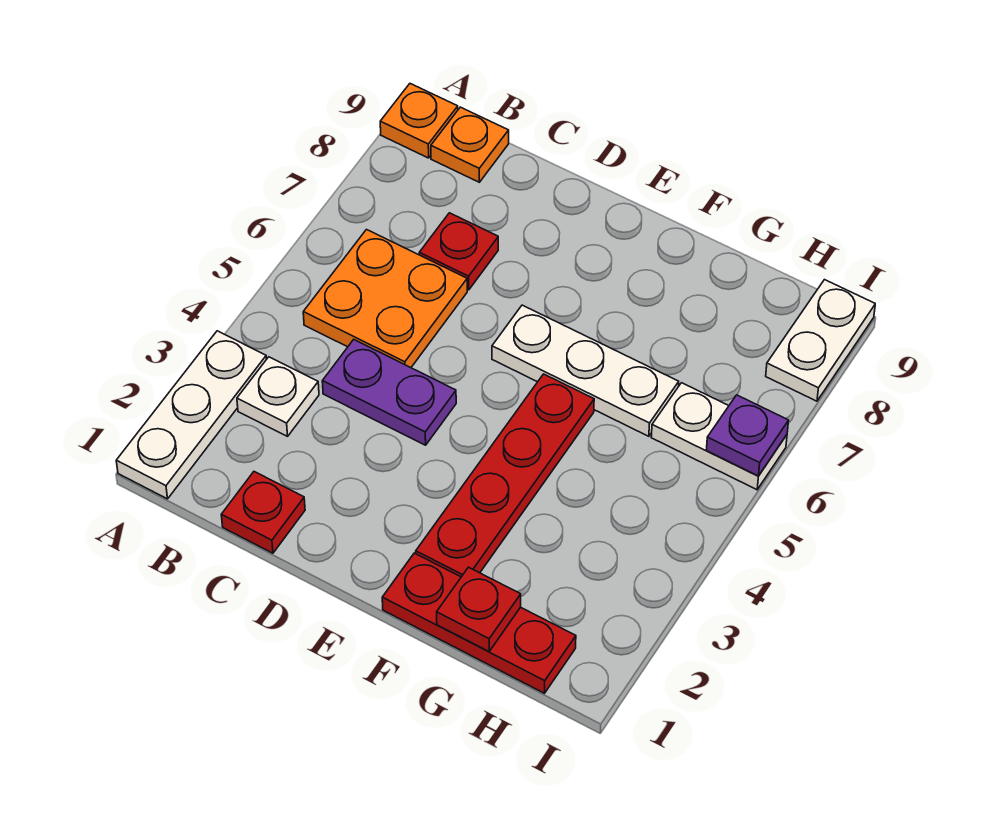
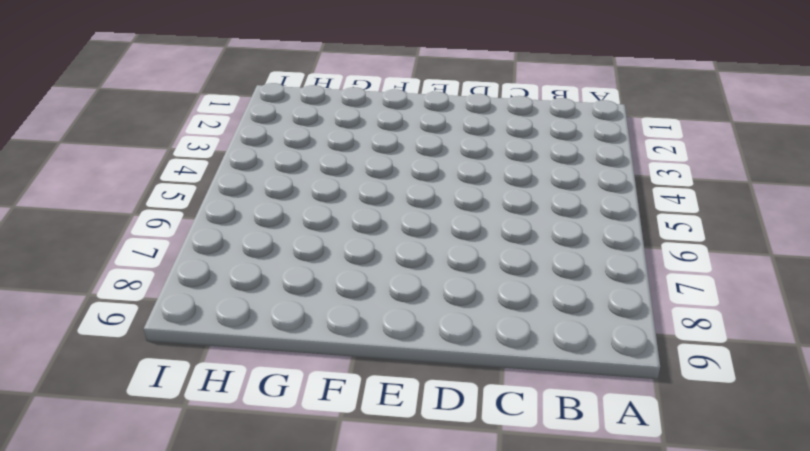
none -> white 1x3 plate [116,331,267,499]
none -> orange 1x1 plate [380,84,458,158]
none -> white 1x1 plate [237,357,319,436]

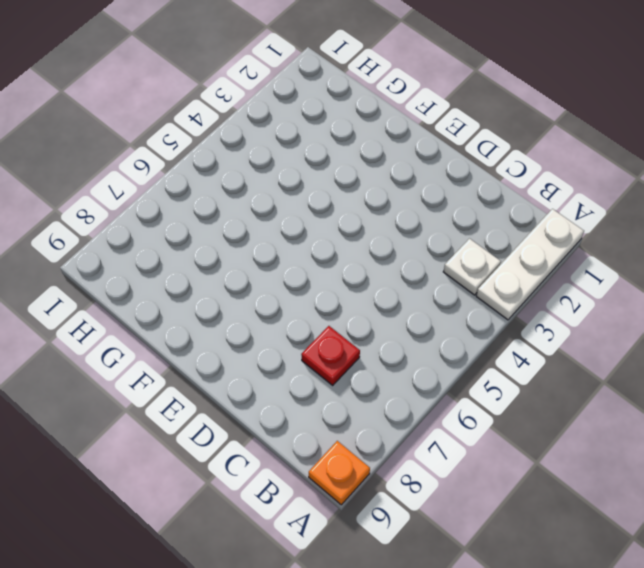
none -> orange 2x2 plate [303,230,467,368]
none -> orange 1x1 plate [431,107,509,182]
none -> red 1x1 plate [221,472,305,553]

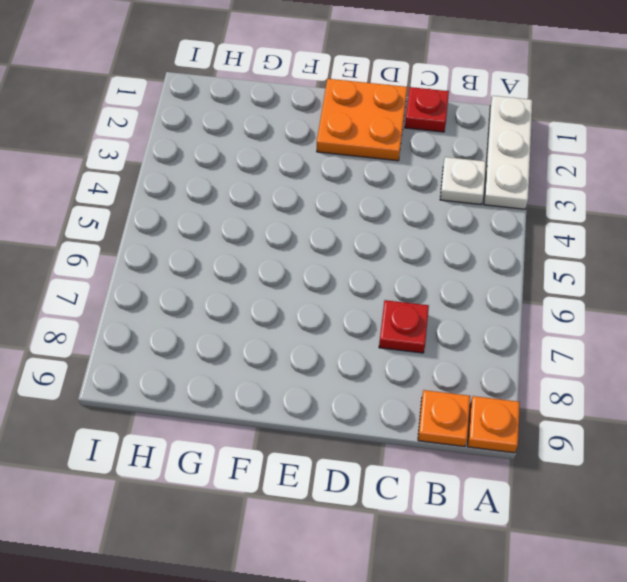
orange 2x2 plate [317,79,407,161] -> orange 2x2 plate moved to [303,230,467,368]
none -> purple 1x2 plate [322,340,456,445]
none -> white 1x3 plate [492,305,679,436]
none -> red 1x3 plate [382,553,576,693]

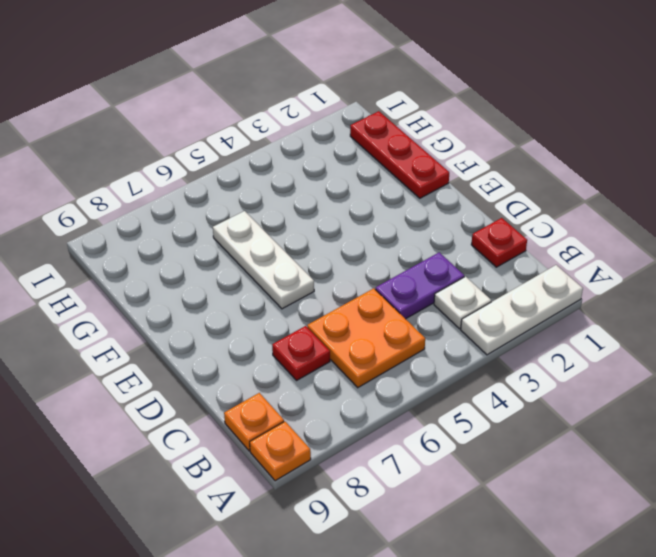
purple 1x2 plate [375,252,464,319] -> purple 1x2 plate turned to [322,340,456,445]
none -> red 1x4 plate [416,374,594,577]
none -> white 1x2 plate [651,383,787,490]
none -> white 1x2 plate [766,280,875,401]

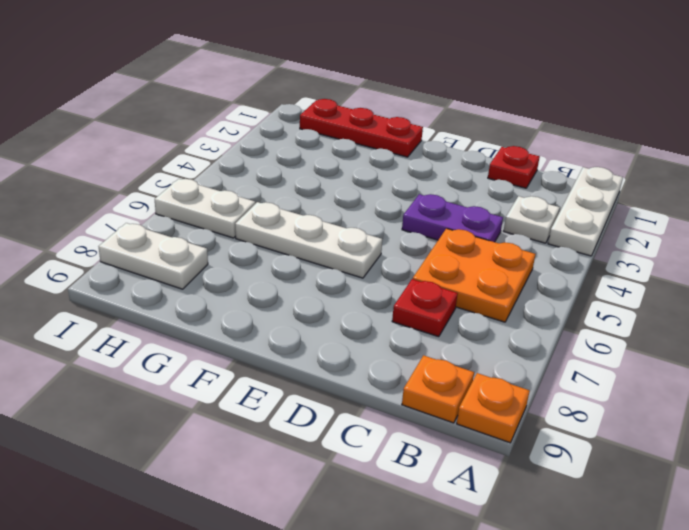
white 1x2 plate [99,223,208,289] -> white 1x2 plate turned to [766,280,875,401]
none -> red 1x4 plate [416,374,594,577]
none -> red 1x1 plate [437,567,521,652]
none -> purple 1x1 plate [706,395,789,476]

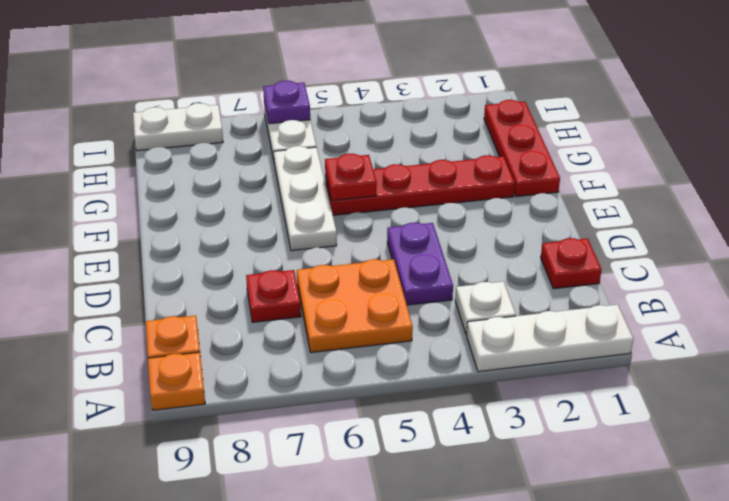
red 1x1 plate [325,154,377,201] -> red 1x1 plate moved to [437,567,521,652]

